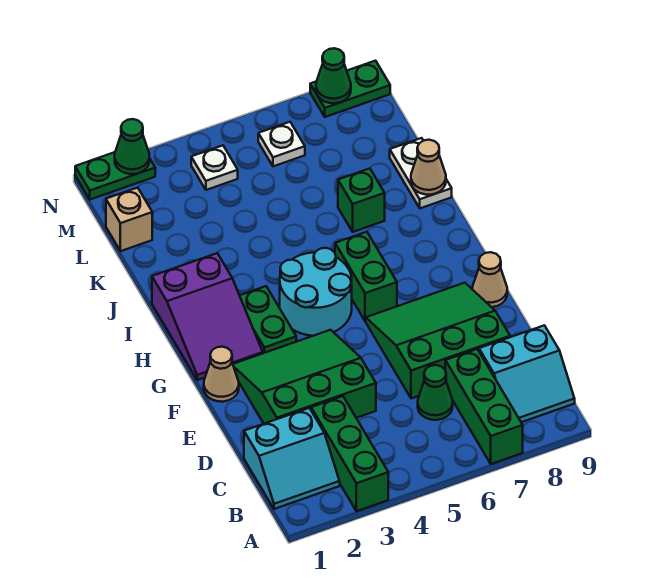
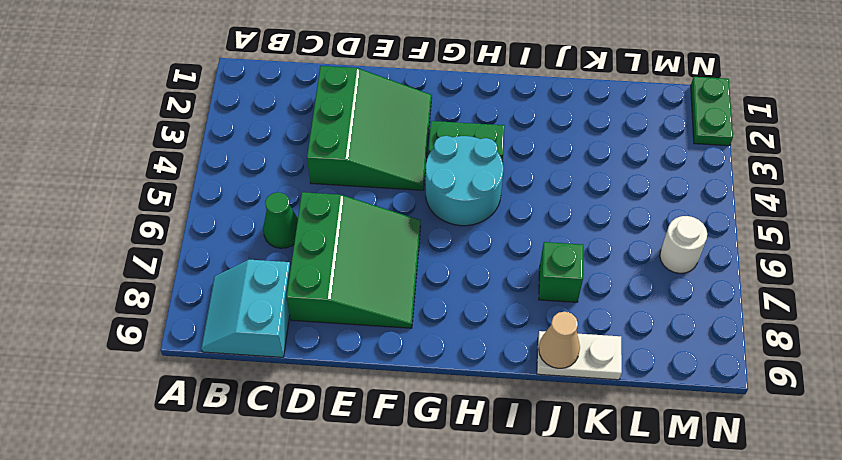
white 1x1 round brick [660,216,707,273] -> white 1x1 plate [258,122,305,166]
none -> green 1x3 brick [311,396,388,511]
none -> green 1x3 brick [445,349,523,464]
none -> cyan 2x2 slope [244,408,340,509]

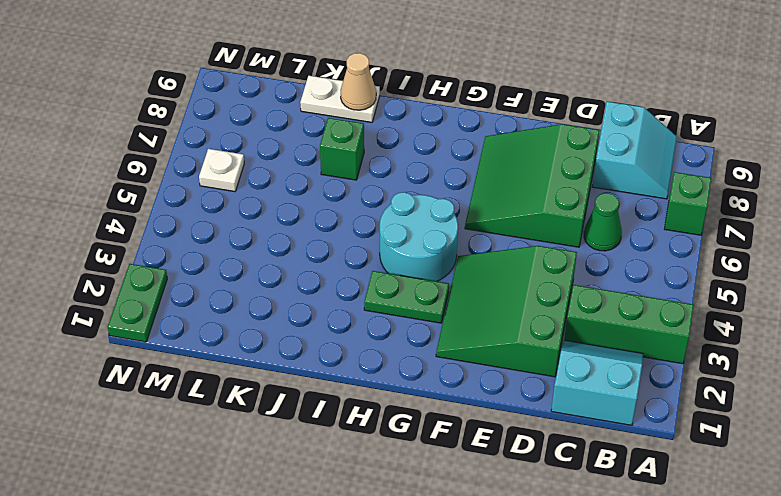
green 1x1 brick [665,172,711,235] -> green 1x3 brick [445,349,523,464]
cyan 2x2 slope [551,340,643,425] -> cyan 2x2 slope turned to [244,408,340,509]
none -> tan 1x1 cone [204,347,239,402]
none -> tan 1x1 cone [472,252,507,307]
none -> purple 2x3 slope [152,253,263,380]

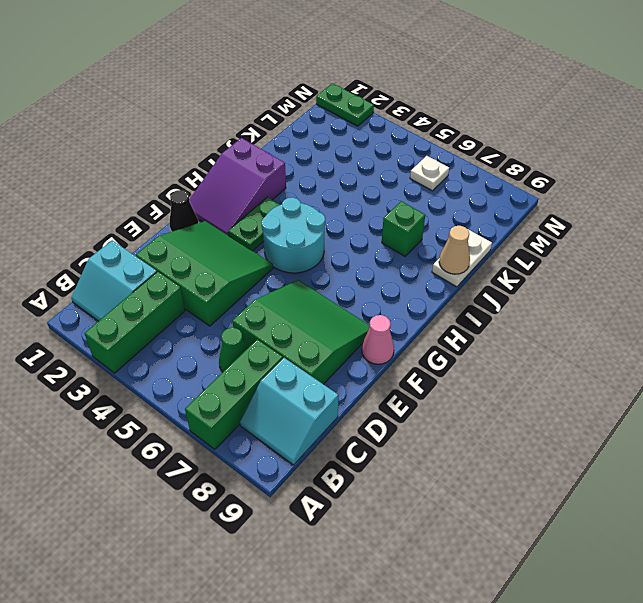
black 1x1 cone [170,190,199,232] -> tan 1x1 cone [204,347,239,402]
pink 1x1 cone [362,315,394,364] -> tan 1x1 cone [472,252,507,307]
none -> green 1x2 brick [335,232,397,321]
none -> tan 1x1 brick [106,188,152,251]
none -> white 1x1 plate [191,145,238,190]

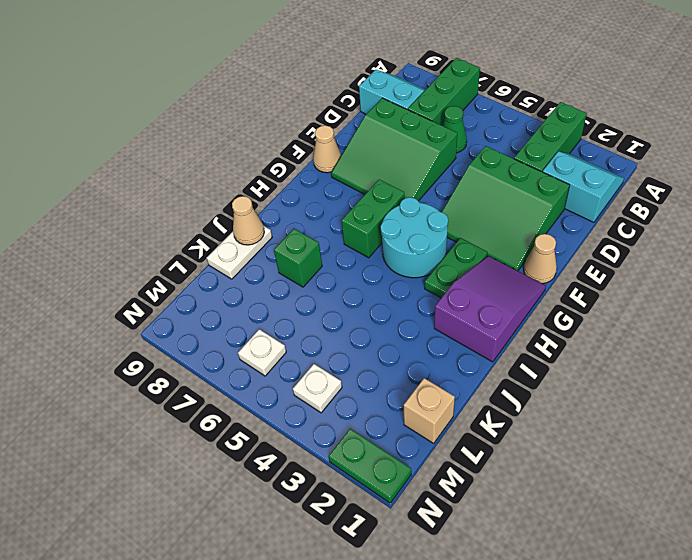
none -> green 1x2 plate [310,61,390,117]
none -> green 1x1 cone [115,119,149,174]
none -> green 1x1 cone [316,48,351,103]

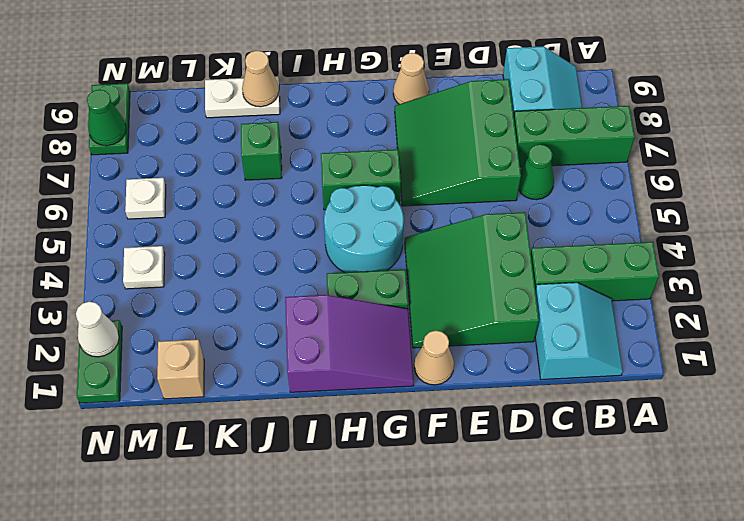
white 1x1 cone [76,302,119,357] -> green 1x1 cone [115,119,149,174]

